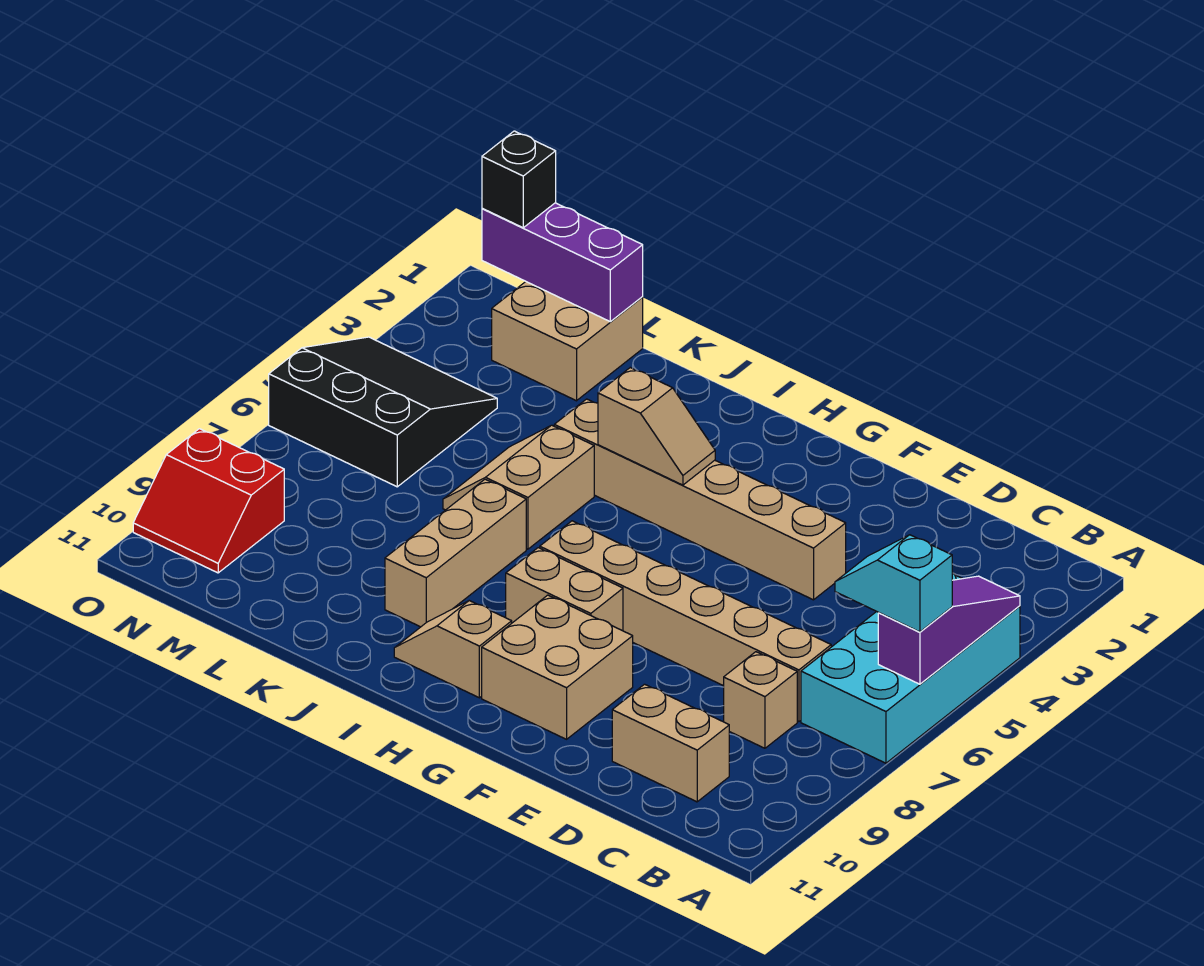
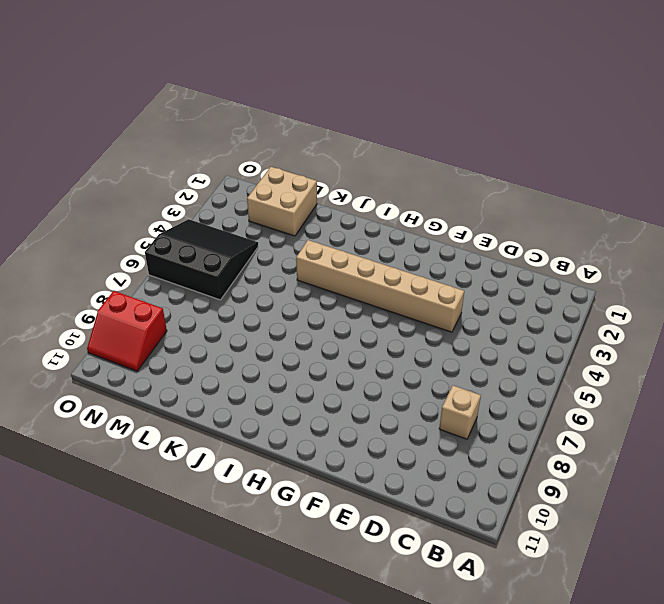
none -> cyan 2x4 brick [801,573,1020,763]
none -> tan 1x6 brick [540,521,831,722]
none -> tan 1x2 brick [612,684,729,802]

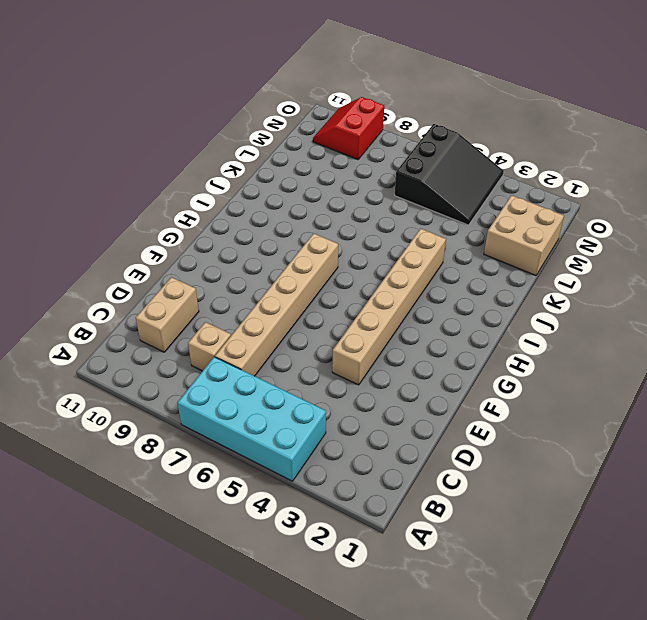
none -> tan 2x2 brick [482,595,633,739]
none -> tan 1x2 brick [506,548,623,631]
none -> tan 1x2 slope [394,601,512,698]

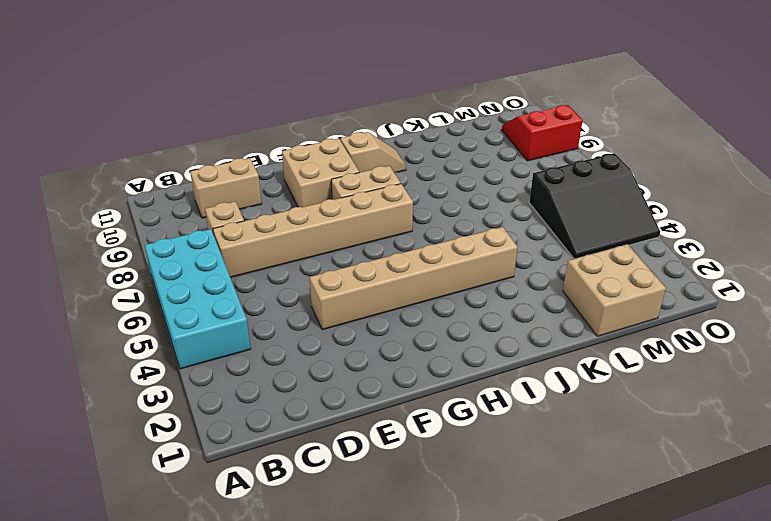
none -> tan 2x2 slope [443,425,594,549]
none -> tan 1x3 brick [385,479,526,627]
none -> purple 1x3 slope [878,576,1020,684]

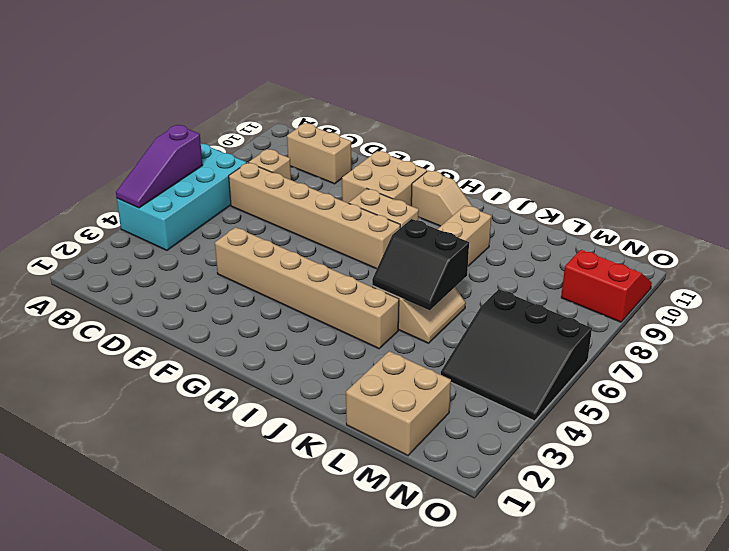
black 2x2 slope [372,219,469,310] -> none
none -> tan 1x2 slope [598,368,715,485]
none -> purple 1x3 brick [482,203,643,322]
none -> cyan 1x2 slope [835,535,952,632]

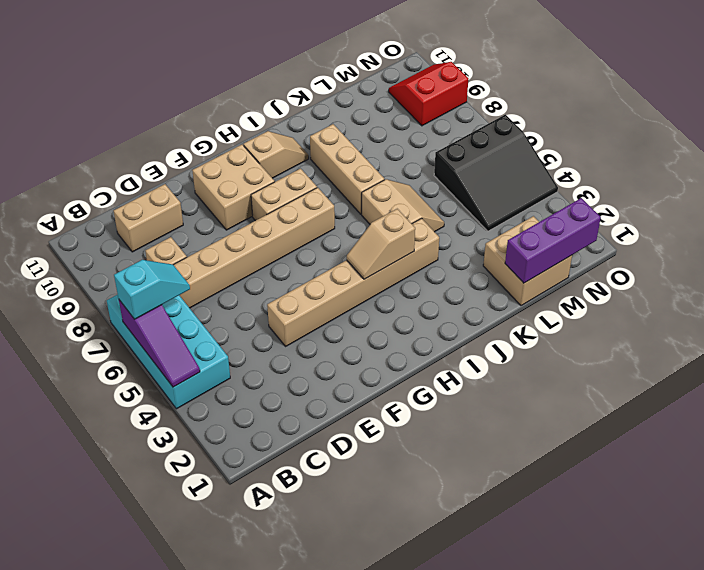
none -> black 1x1 brick [482,131,556,228]

